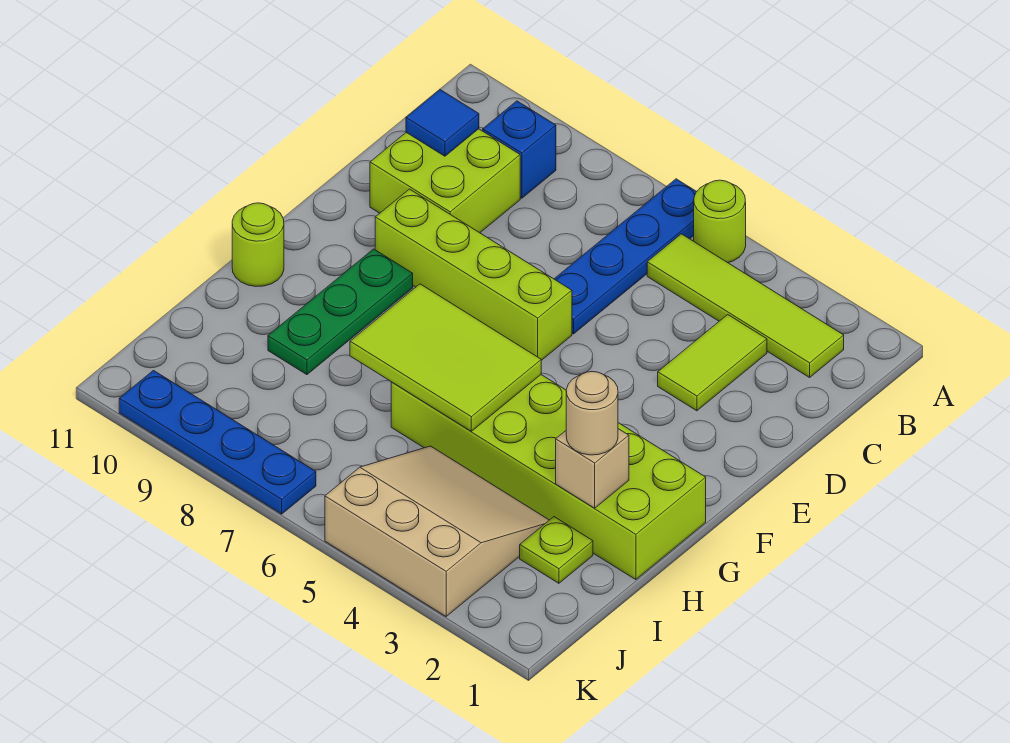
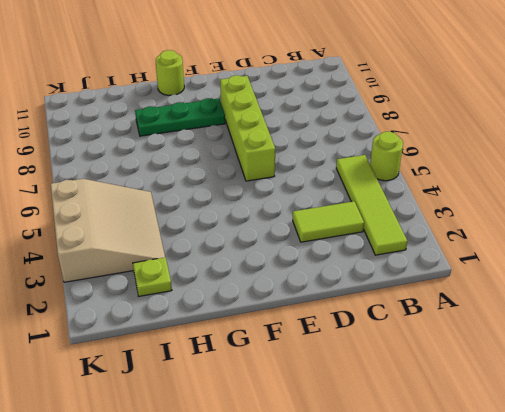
none -> blue 1x4 plate [554,179,697,334]
none -> blue 1x1 brick [483,101,556,198]
none -> lime 2x2 brick [370,129,520,233]

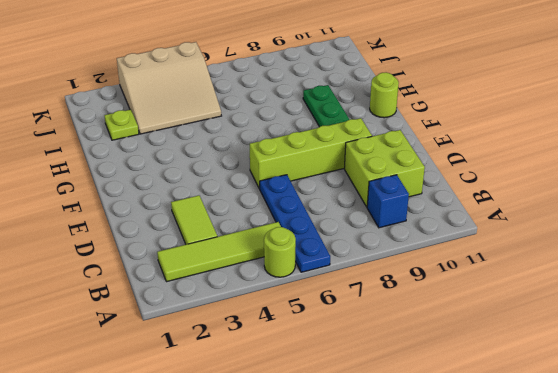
none -> lime 2x6 brick [391,375,706,580]
none -> blue 1x4 plate [119,370,316,514]
none -> blue 1x1 tile [406,90,479,156]

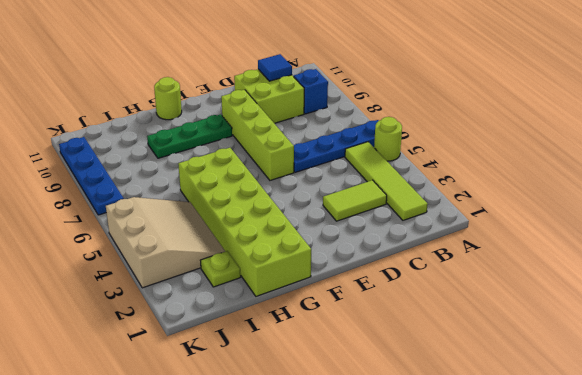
none -> lime 2x3 tile [350,284,541,431]
none -> tan 1x1 brick [556,429,629,508]
none -> tan 1x1 round brick [566,372,618,455]

